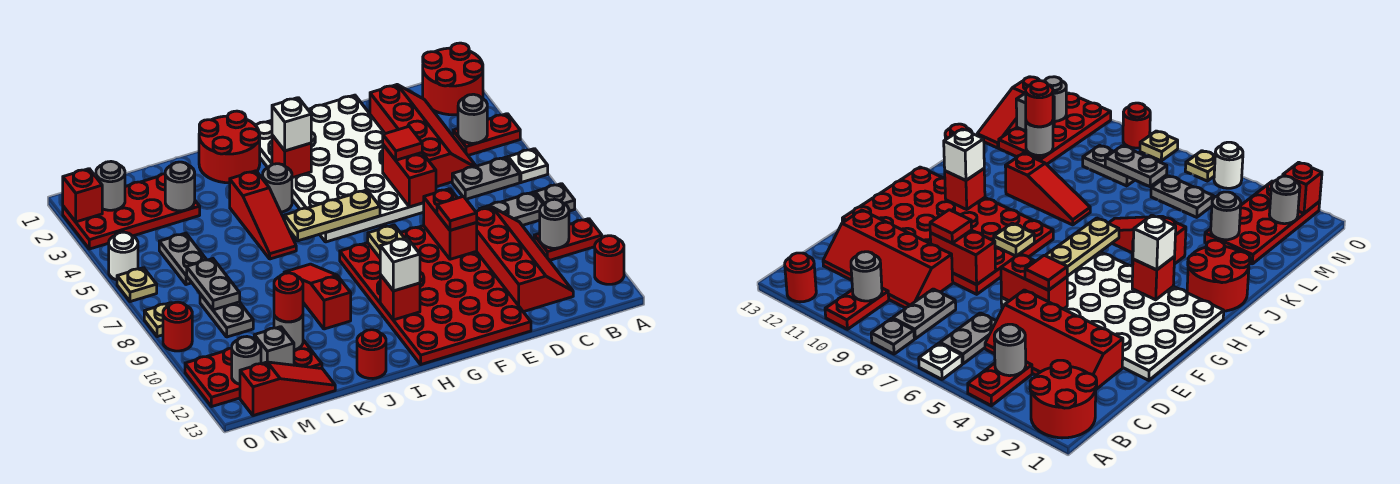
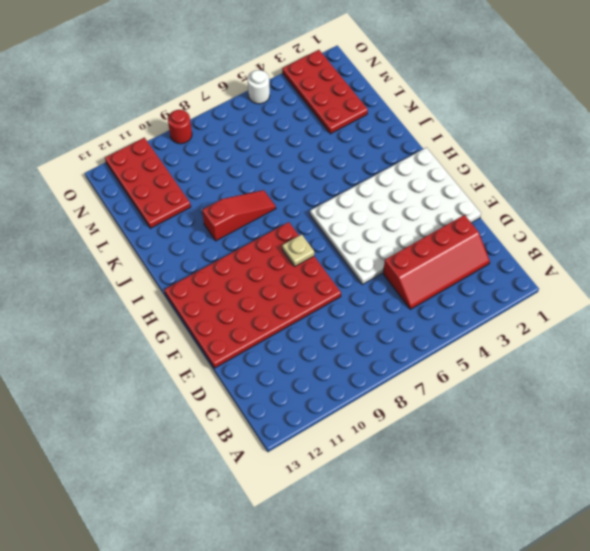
none -> red 2x2 round brick [423,43,483,115]
none -> red 1x2 plate [453,114,520,155]
none -> white 1x1 plate [508,149,548,183]
none -> grey 1x1 plate [535,184,575,211]

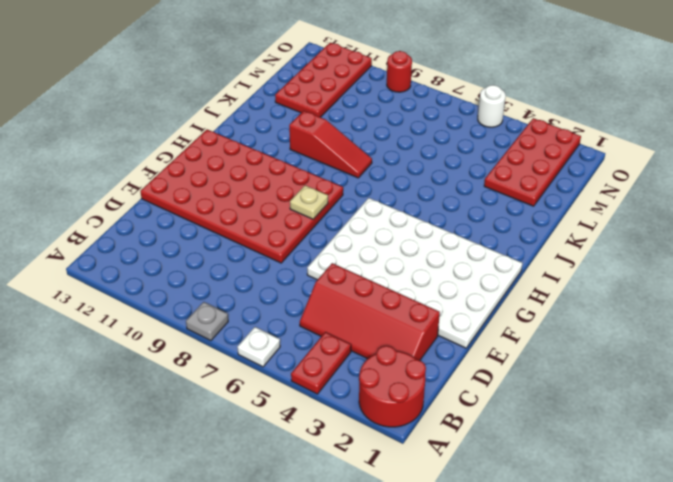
none -> red 1x2 plate [534,219,602,261]
none -> red 1x1 round brick [595,236,624,284]
none -> grey 1x2 plate [452,157,520,199]
none -> grey 1x2 plate [479,192,543,225]

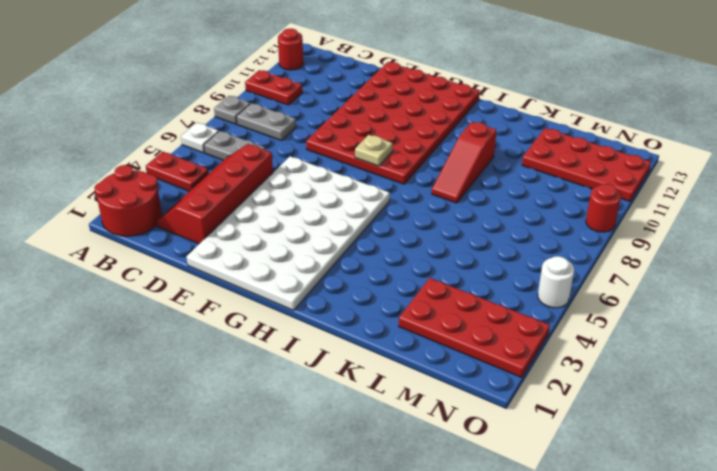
none -> red 2x4 slope [476,207,573,312]
none -> red 2x2 round brick [199,111,260,183]
none -> grey 1x1 round brick [263,164,292,212]
none -> red 1x3 slope [230,171,296,259]

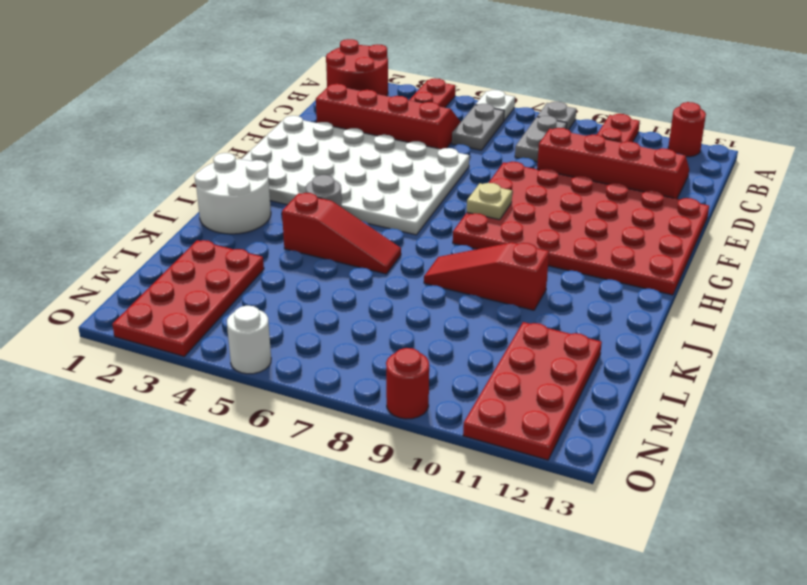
white 2x2 round brick [195,153,271,234] -> red 2x2 round brick [199,111,260,183]
none -> red 1x1 round brick [357,330,386,379]
none -> red 1x3 slope [240,362,335,416]
none -> grey 1x2 plate [159,233,206,285]
none -> grey 1x2 plate [200,294,253,337]

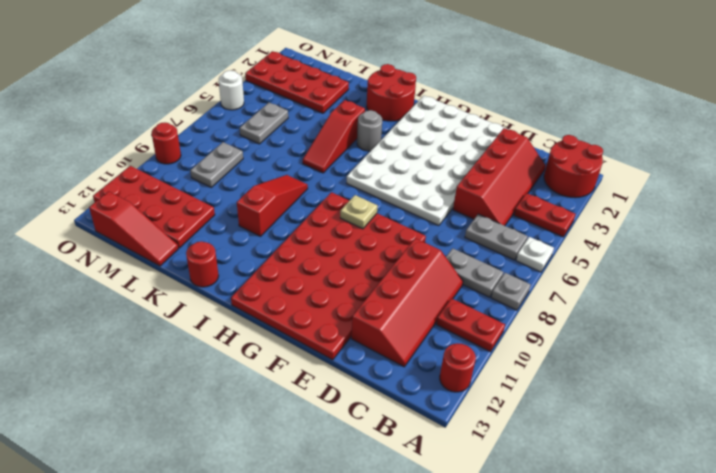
none -> tan 1x1 plate [117,268,157,302]
none -> tan 1x1 plate [144,303,172,337]
none -> grey 1x1 round brick [458,94,487,143]
none -> grey 1x1 round brick [540,199,569,248]

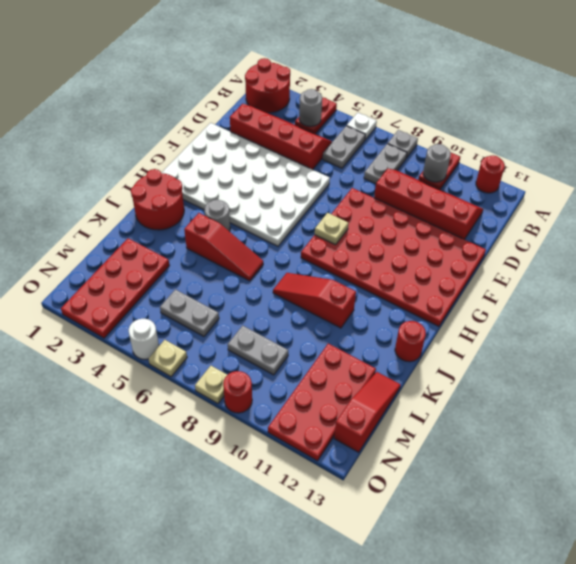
none -> red 1x2 brick [383,145,436,207]
none -> red 1x2 brick [424,189,477,259]
none -> tan 1x3 plate [285,190,380,241]
none -> red 1x1 brick [272,135,311,178]

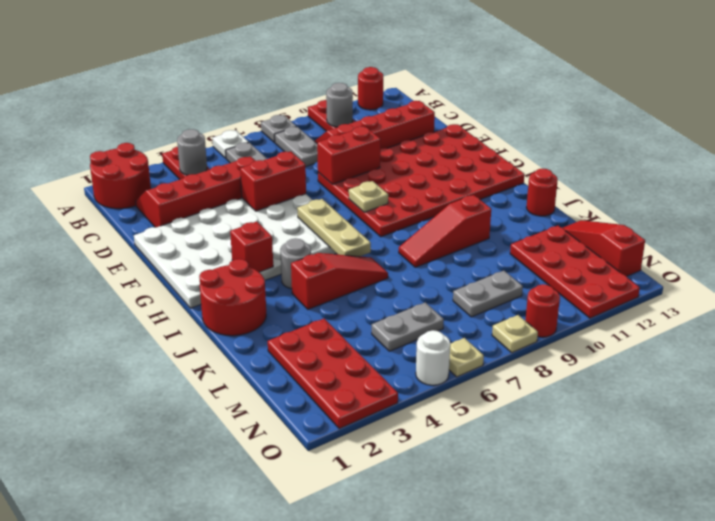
none -> red 1x1 brick [380,275,420,320]
none -> grey 1x1 round brick [165,162,195,211]
none -> grey 1x1 round brick [274,315,303,350]
none -> grey 1x2 plate [187,259,240,310]

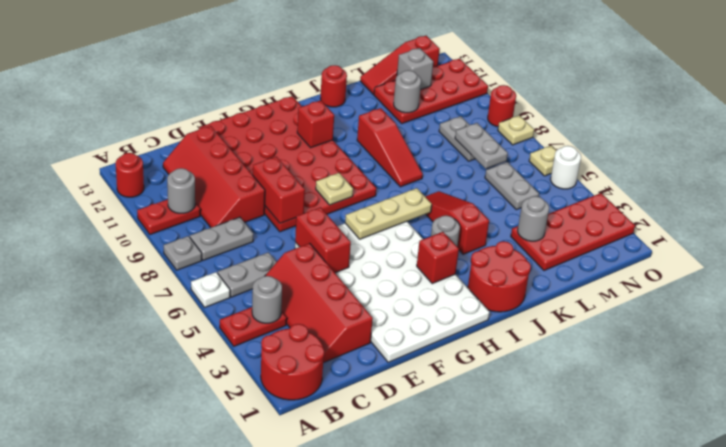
none -> grey 1x1 round brick [96,162,125,210]
none -> grey 1x1 round brick [232,337,261,384]
none -> red 1x1 brick [63,169,102,222]
none -> red 1x1 tile [383,127,422,160]

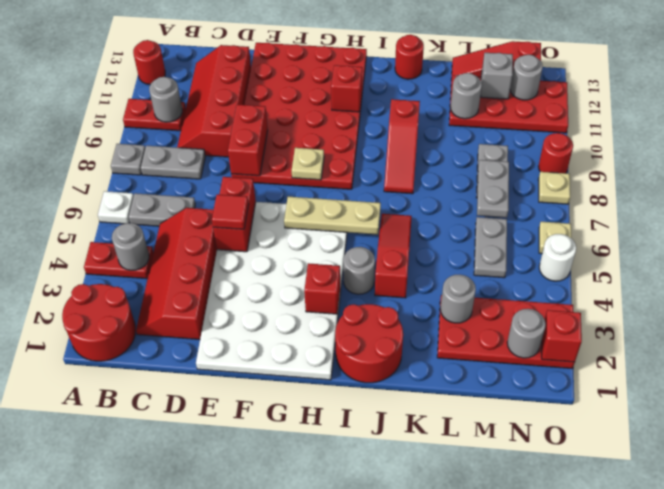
none -> red 1x1 tile [437,196,477,230]
none -> white 1x1 brick [272,98,311,151]
none -> white 1x1 brick [380,238,420,291]
none -> red 1x1 round brick [274,273,303,322]

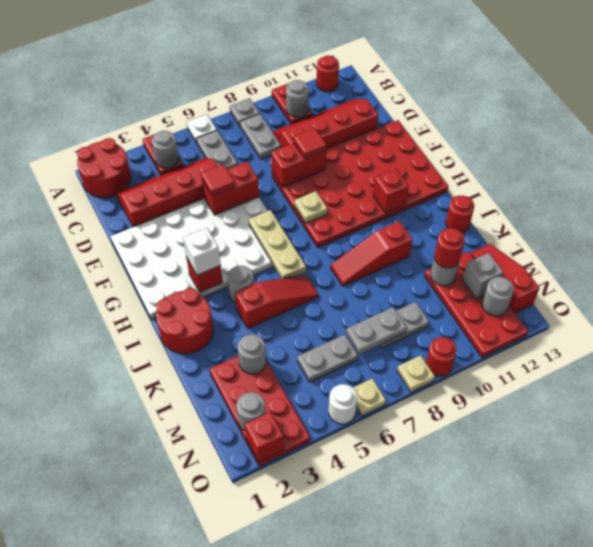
none -> white 1x1 brick [380,238,420,291]

